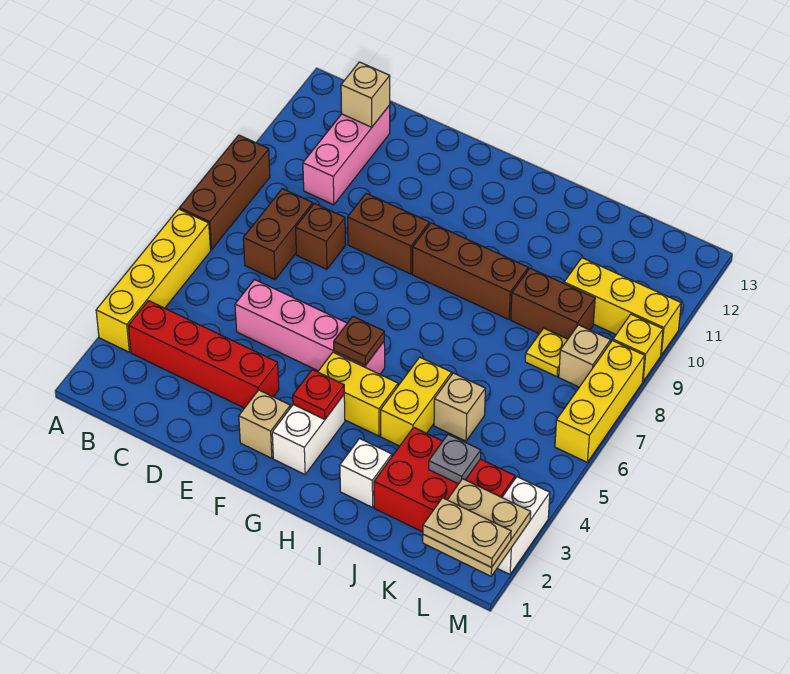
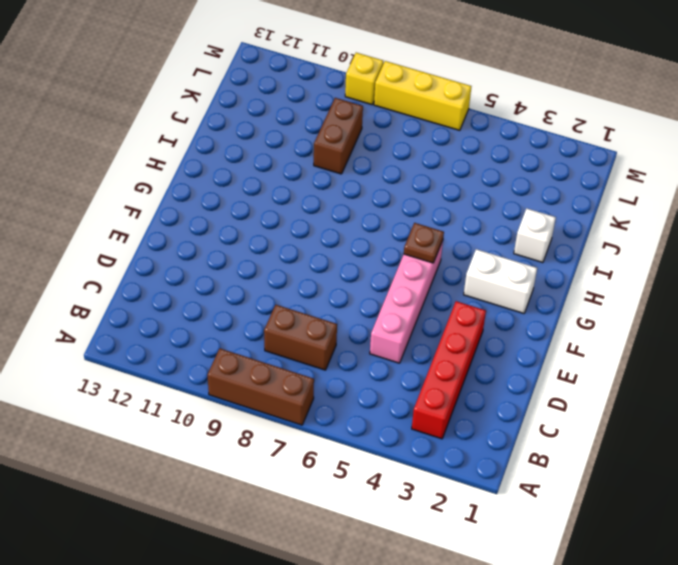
none -> yellow 1x4 brick [96,209,211,352]
none -> pink 1x3 brick [303,105,390,205]
none -> brown 1x1 brick [296,203,346,269]

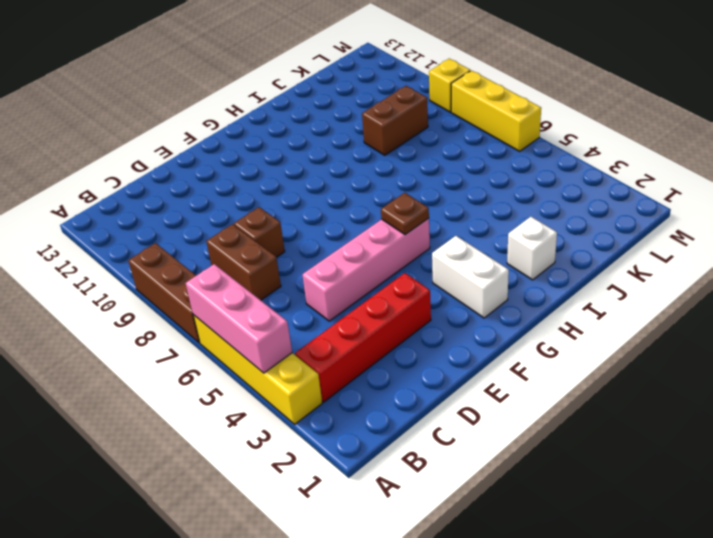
pink 1x3 brick [186,264,292,373] -> pink 1x3 brick moved to [303,105,390,205]
none -> brown 1x2 brick [348,193,429,274]
none -> tan 1x1 brick [239,390,290,458]
none -> yellow 1x2 brick [318,352,398,436]

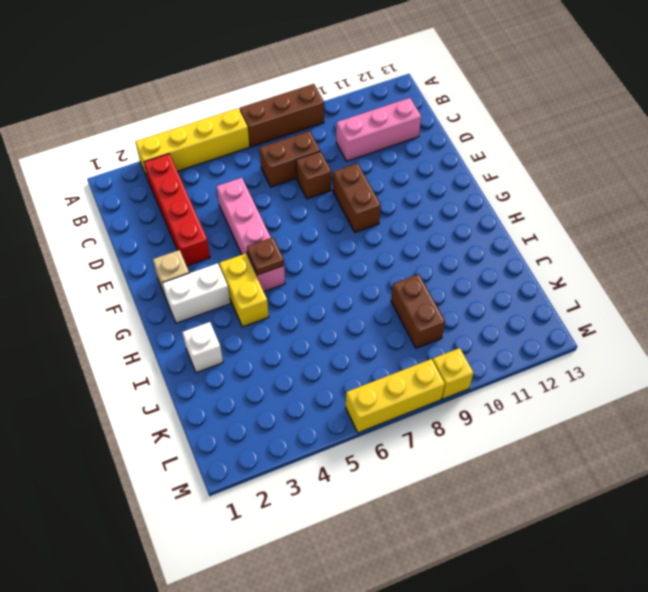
none -> brown 1x3 brick [412,223,528,319]
none -> yellow 1x2 brick [381,357,452,446]
none -> red 2x3 brick [374,427,515,532]

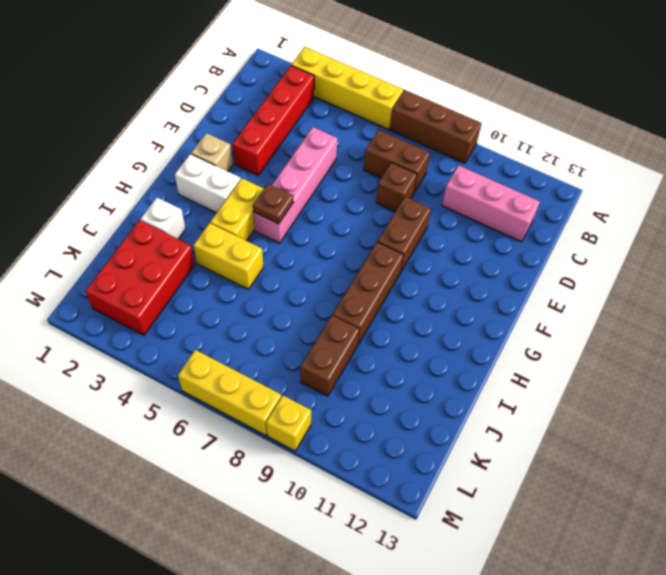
none -> tan 1x1 brick [434,373,485,441]
none -> yellow 1x1 plate [525,328,568,377]
none -> yellow 1x3 brick [564,258,681,355]

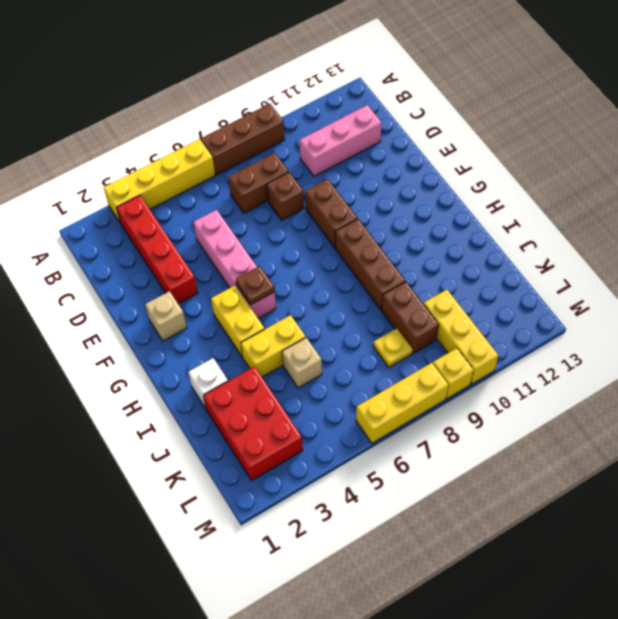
none -> white 1x2 brick [272,395,345,474]
none -> tan 1x1 brick [559,325,611,387]
none -> white 1x2 brick [497,477,550,574]

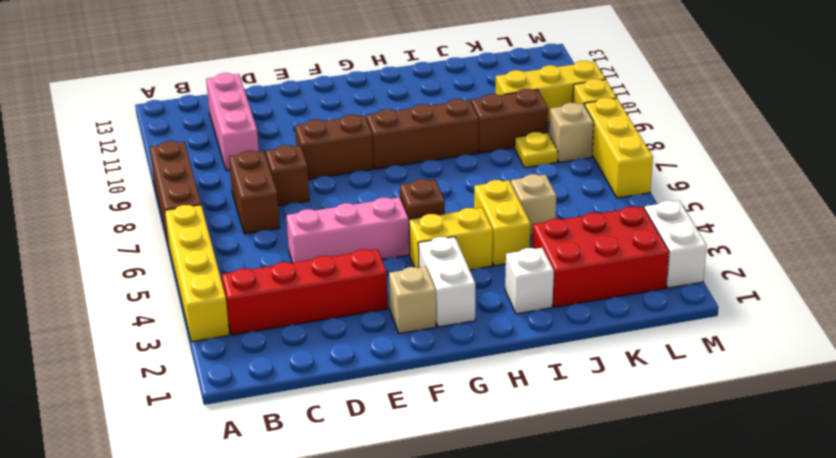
none -> tan 1x1 brick [341,62,390,127]
none -> red 1x1 plate [293,370,344,419]
none -> grey 1x1 plate [429,434,481,484]

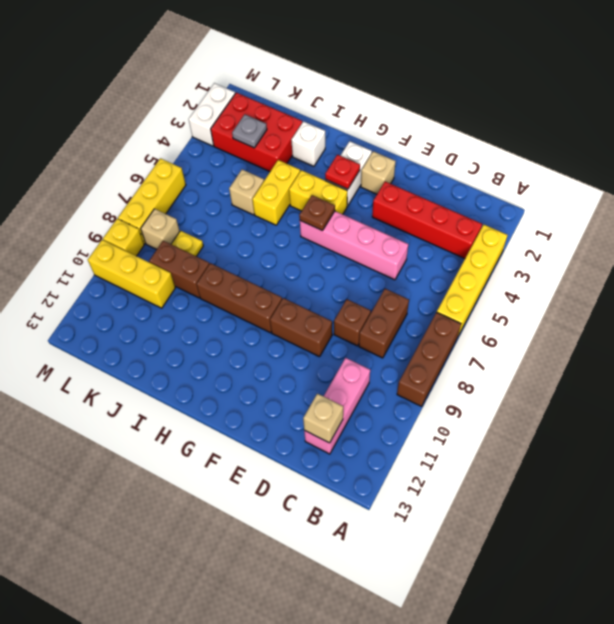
none -> tan 2x2 plate [423,479,531,576]
none -> tan 1x2 plate [423,498,511,567]

